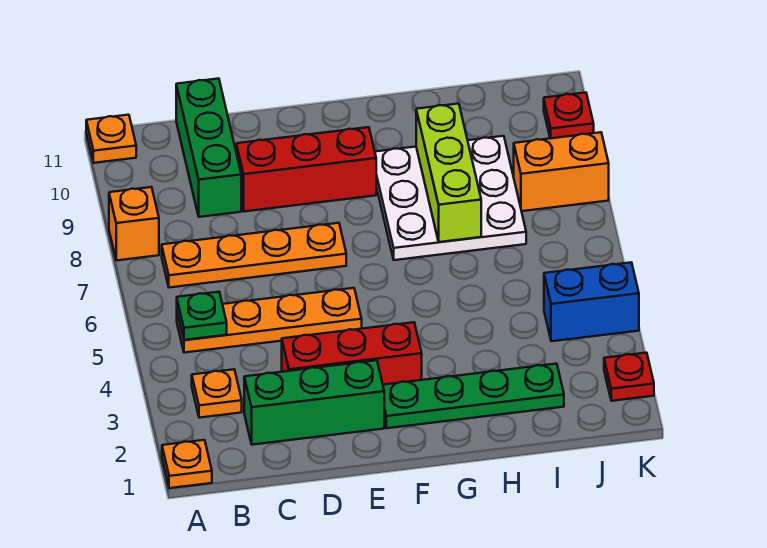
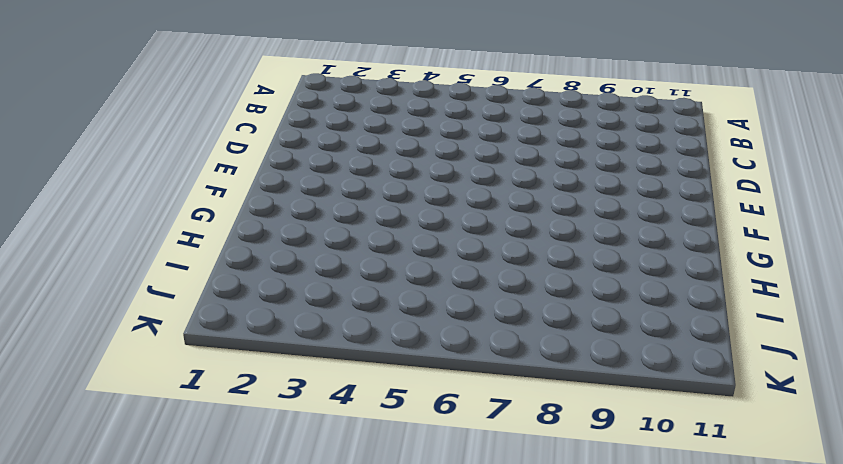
none -> orange 1x1 plate [162,440,212,488]
none -> orange 1x1 brick [109,187,159,260]
none -> orange 1x1 plate [86,115,136,163]

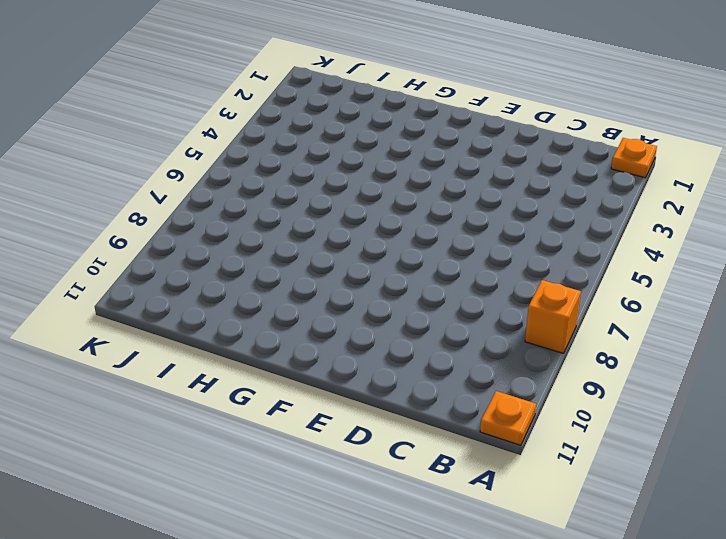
none -> orange 1x1 plate [192,369,242,418]
none -> orange 1x4 plate [177,288,362,353]
none -> orange 1x4 plate [162,223,346,288]

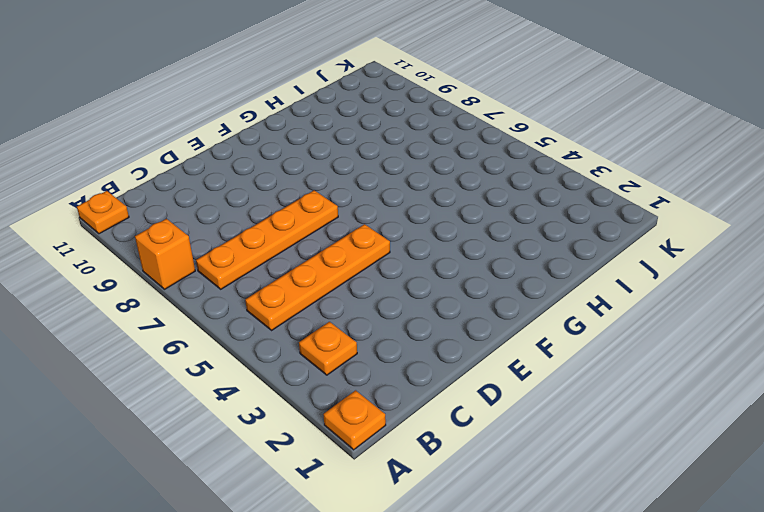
none -> green 1x3 brick [244,360,384,445]
none -> green 1x3 brick [176,79,241,217]
none -> red 1x3 brick [282,322,422,385]

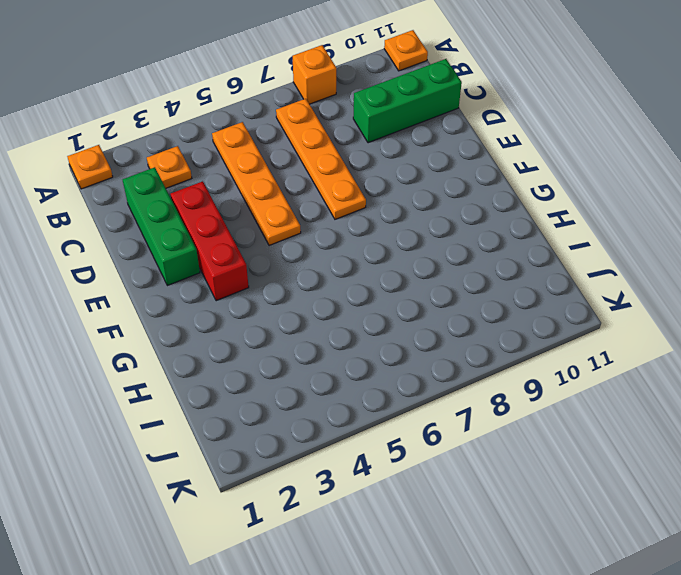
none -> red 1x3 brick [236,127,376,212]
none -> green 1x4 plate [383,364,564,428]
none -> white 3x3 plate [375,136,526,260]

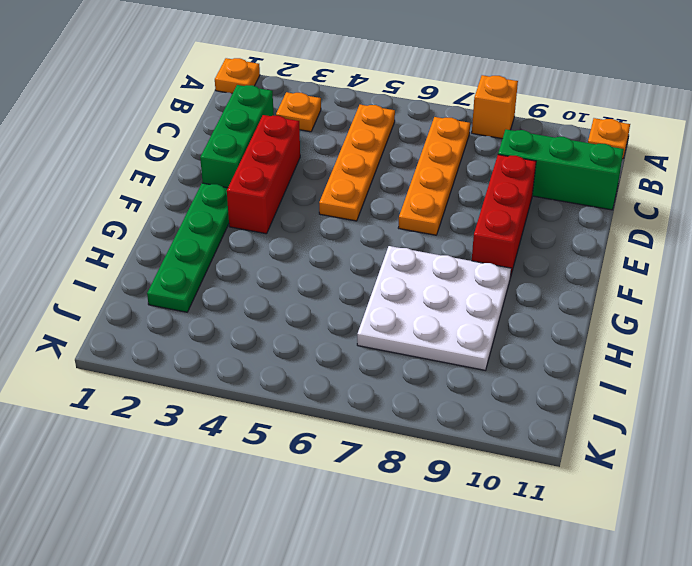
none -> blue 1x2 brick [544,262,639,341]
none -> orange 1x2 brick [514,132,609,211]
none -> red 1x1 plate [604,353,654,401]

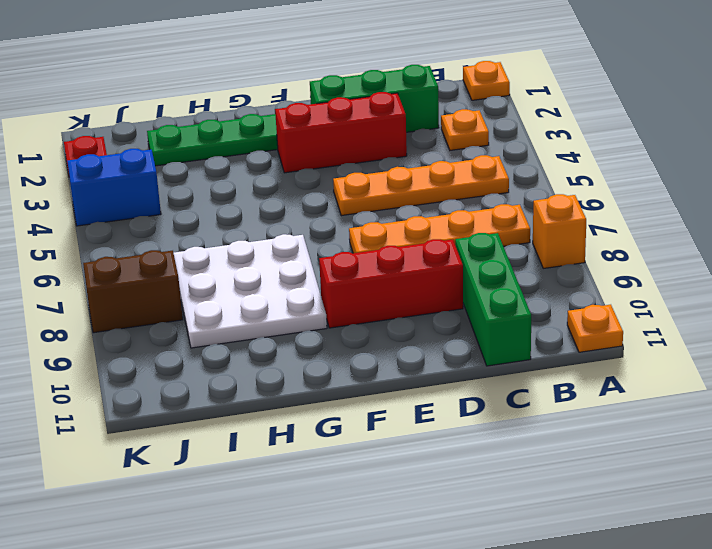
brown 1x2 brick [83,250,183,333] -> orange 1x2 brick [514,132,609,211]
none -> red 1x1 plate [544,93,594,138]
none -> green 1x1 plate [177,292,227,340]
none -> lime 1x3 brick [416,104,481,242]

